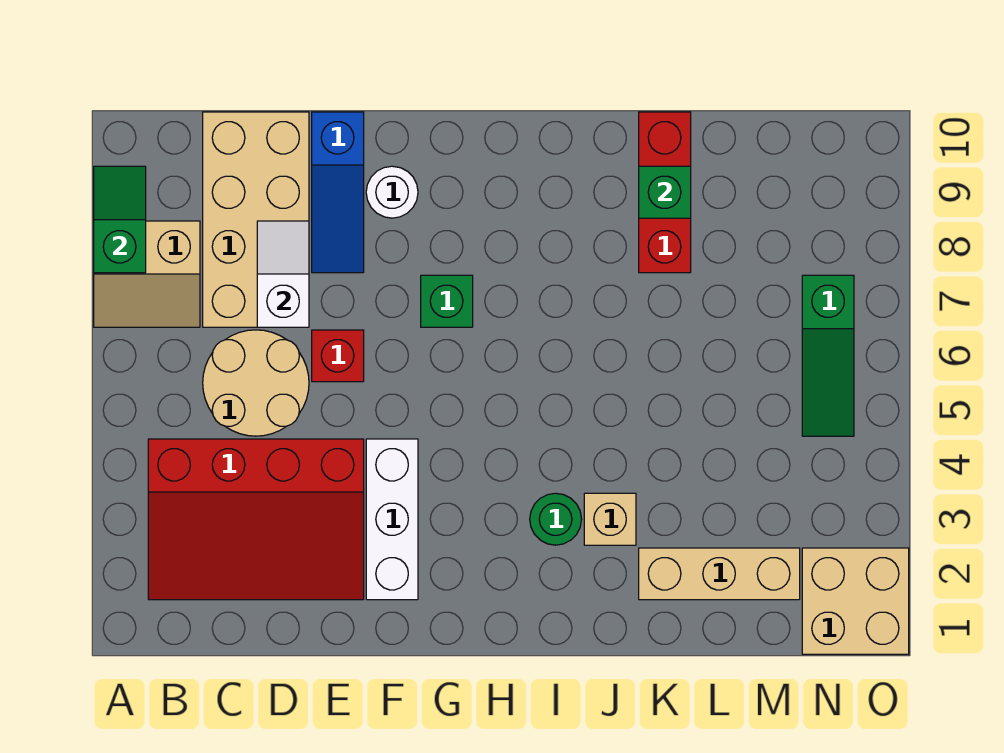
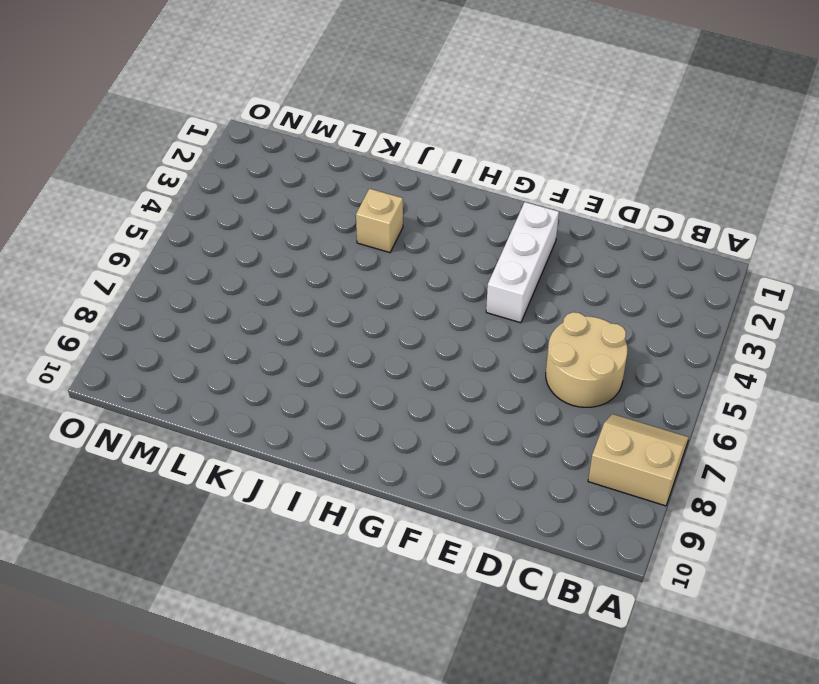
none -> red 3x4 slope [148,439,364,600]
none -> tan 2x4 brick [203,112,309,327]
none -> red 1x1 brick [312,330,364,382]

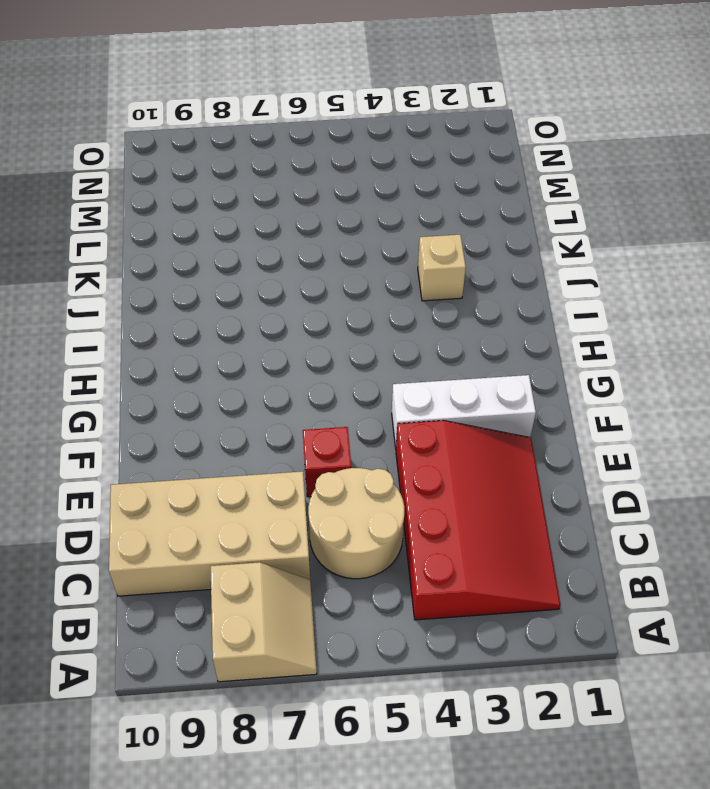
none -> blue 1x3 slope [312,112,364,273]
none -> white 1x1 round brick [366,166,418,218]
none -> green 1x1 brick [421,275,473,327]

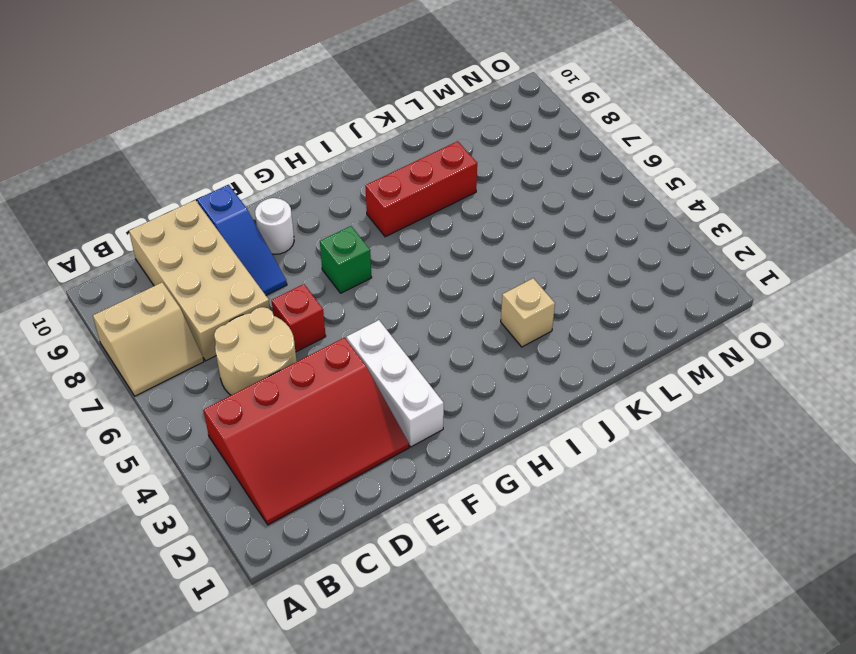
red 1x3 brick [365,141,477,237] -> red 1x3 brick turned to [639,112,691,273]
none -> green 1x1 round brick [530,493,582,545]
none -> tan 1x3 brick [639,548,800,600]
none -> tan 2x2 brick [802,548,909,654]

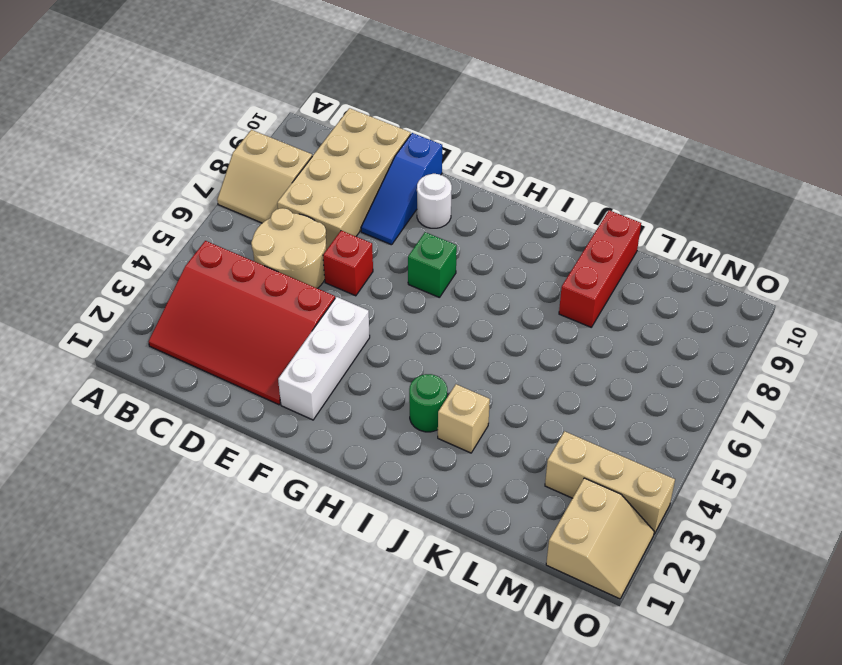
tan 1x3 brick [545,431,675,534] -> tan 1x3 brick moved to [639,548,800,600]
tan 2x2 slope [546,478,654,599] -> tan 2x2 brick [802,548,909,654]
none -> green 1x3 slope [802,275,854,436]
none -> green 1x2 slope [94,166,146,273]
none -> white 1x2 slope [257,221,309,327]

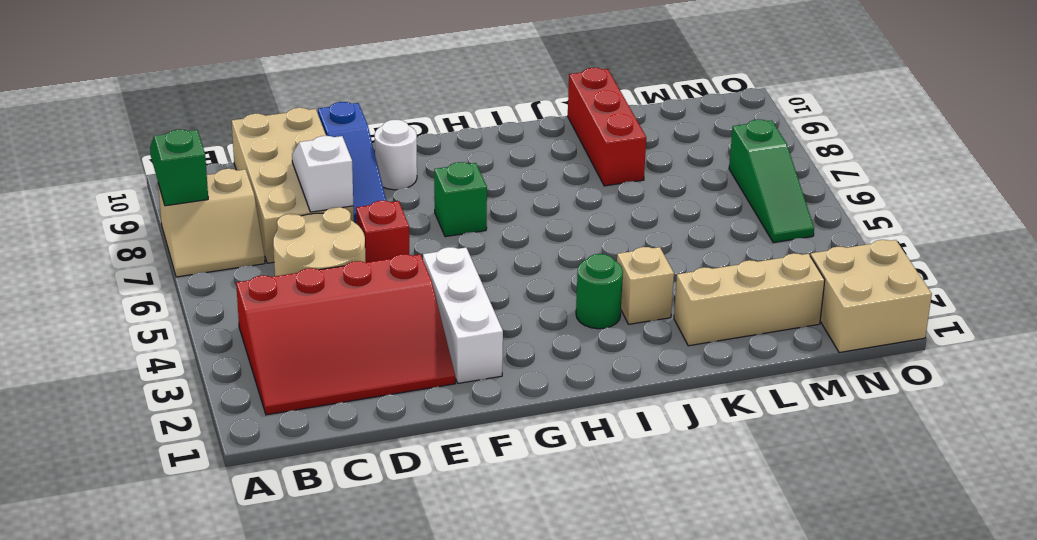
none -> green 1x1 brick [639,166,691,218]

